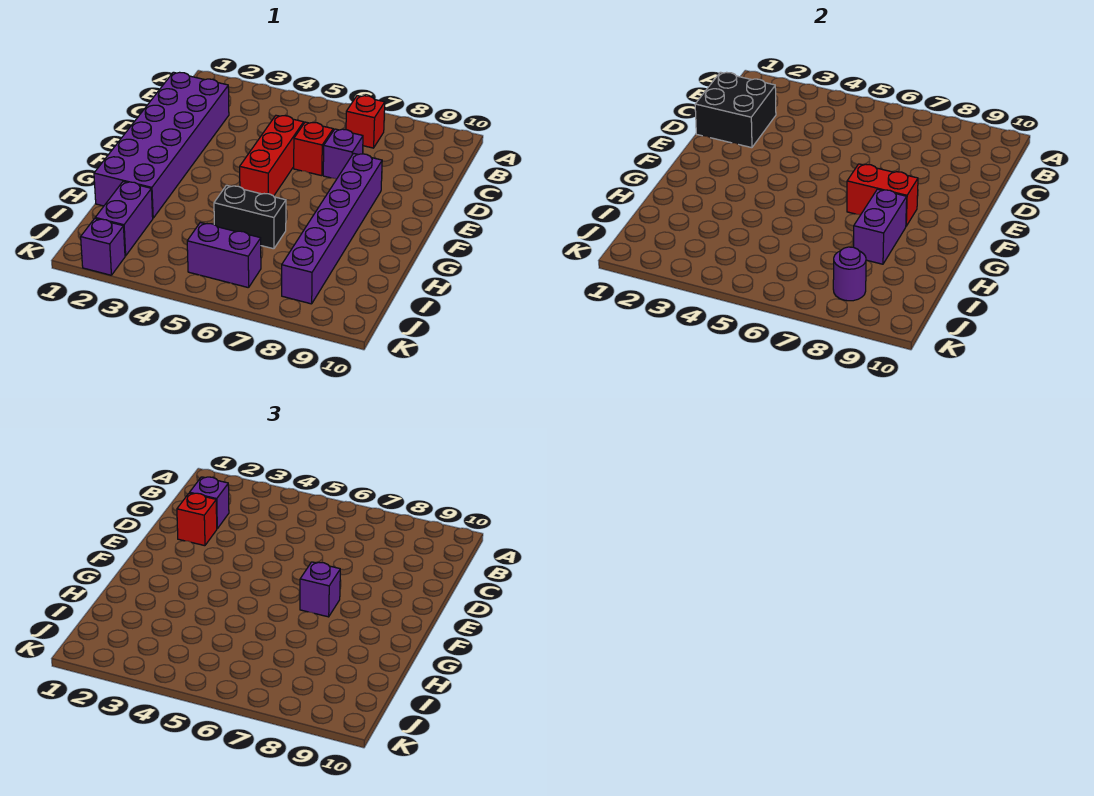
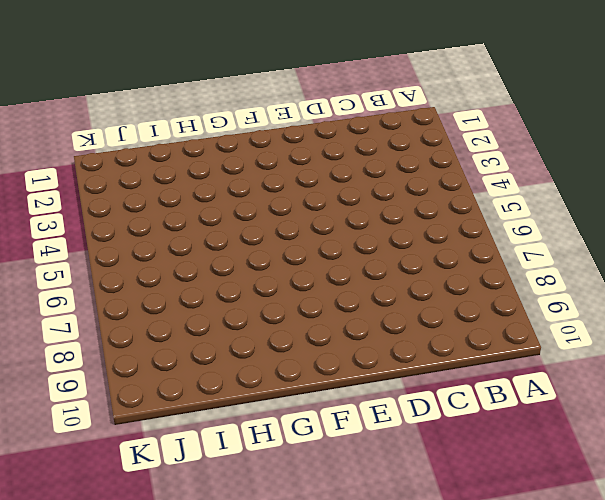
none -> red 1x1 brick [346,96,385,148]
none -> purple 2x6 brick [94,72,229,218]
none -> red 1x3 brick [240,115,304,196]

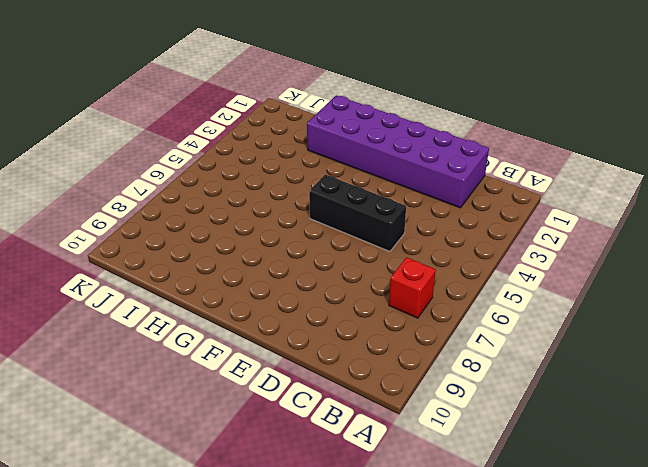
black 1x3 brick [309,174,406,251] -> red 1x3 brick [240,115,304,196]
none -> red 1x1 brick [294,122,333,176]
none -> purple 1x1 brick [323,129,363,179]
none -> purple 1x6 brick [282,153,382,304]

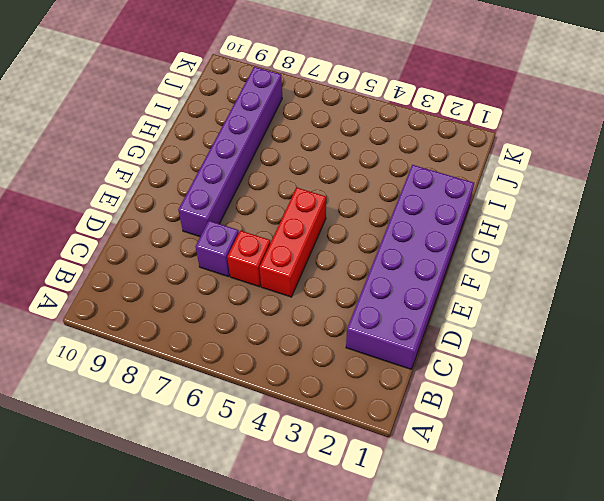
none -> red 1x1 brick [346,96,385,148]
none -> black 1x2 brick [214,185,286,249]
none -> purple 1x2 brick [95,181,153,256]

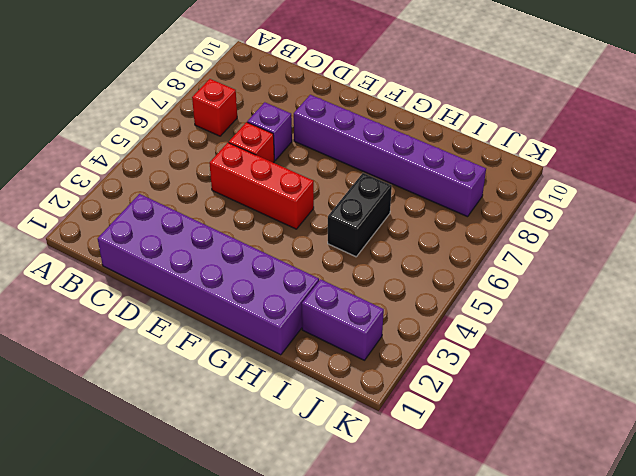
none -> purple 1x2 brick [187,223,261,288]
none -> purple 1x1 brick [81,219,125,275]
none -> black 2x2 brick [695,72,776,148]

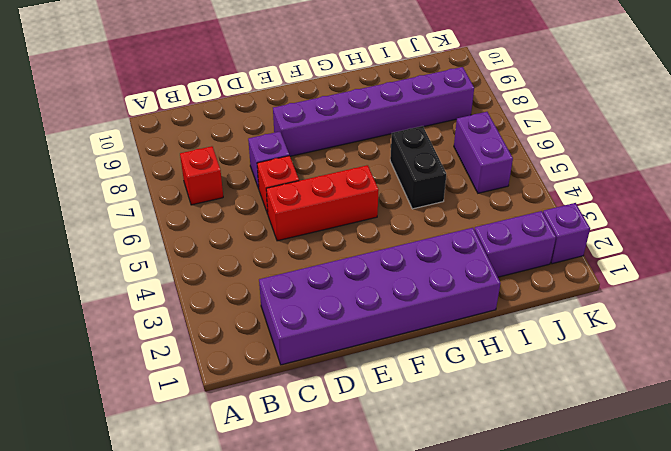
none -> black 2x2 brick [695,72,776,148]
none -> red 1x2 brick [847,164,918,226]
none -> purple 1x2 brick [854,189,907,264]

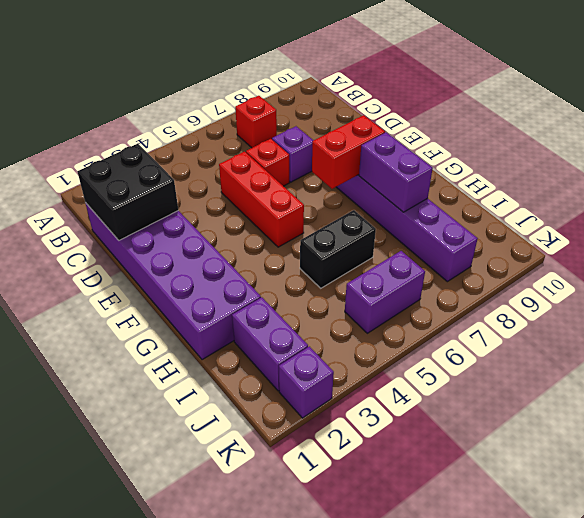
none -> purple 1x1 round brick [833,247,866,301]
none -> purple 1x1 brick [190,477,229,529]
none -> red 1x1 brick [177,493,217,546]

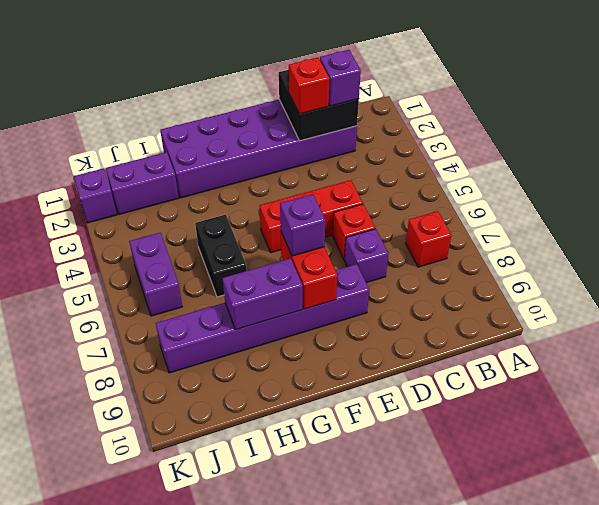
none -> purple 1x1 round brick [833,247,866,301]

